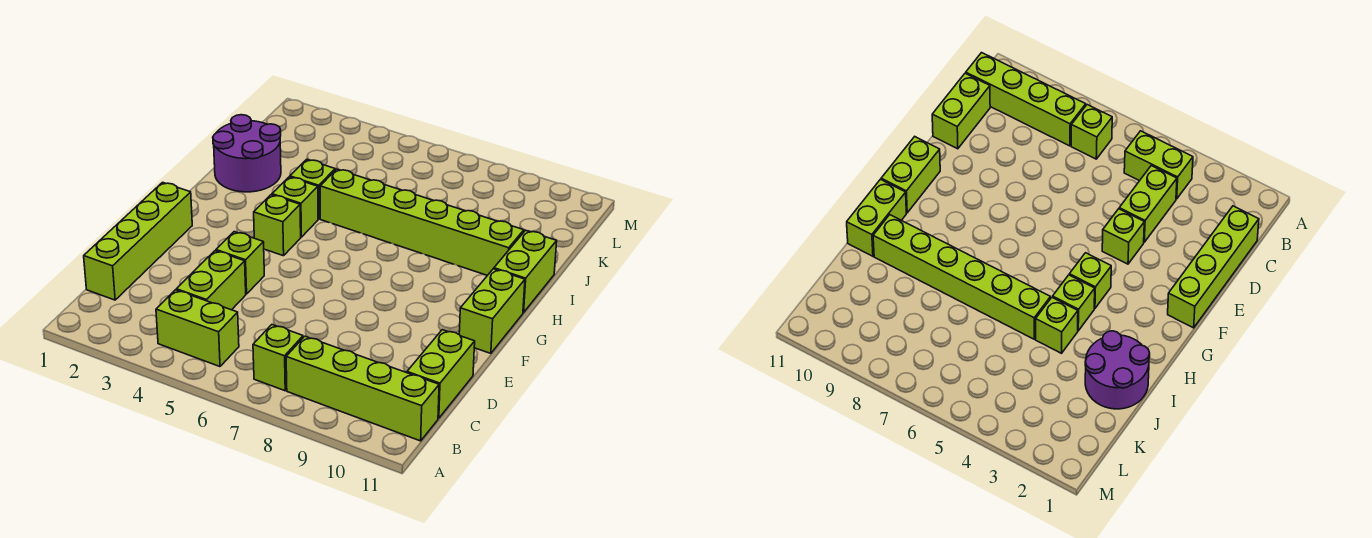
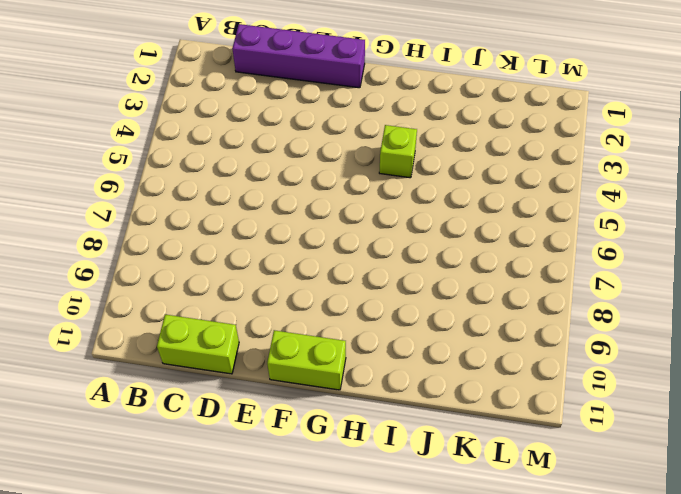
purple 1x4 brick [232,24,365,88] -> lime 1x4 brick [84,182,192,300]
none -> lime 1x2 brick [156,290,239,367]
none -> lime 1x1 brick [253,325,303,391]
none -> lime 1x4 brick [286,336,439,441]

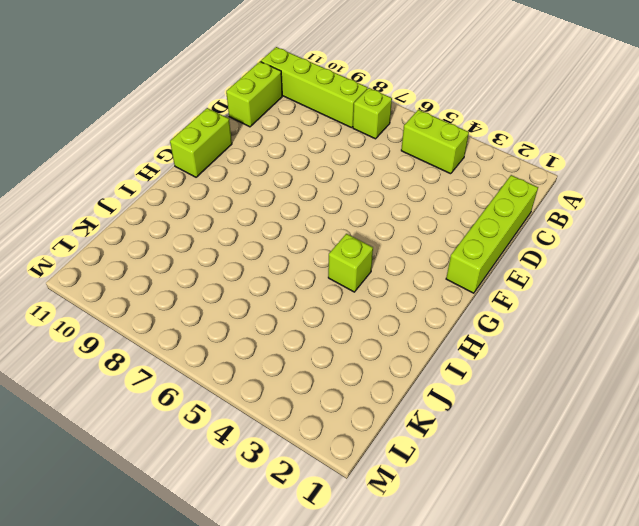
none -> lime 1x2 brick [176,251,246,310]
none -> lime 1x1 brick [216,232,264,294]
none -> lime 1x1 brick [254,195,301,256]

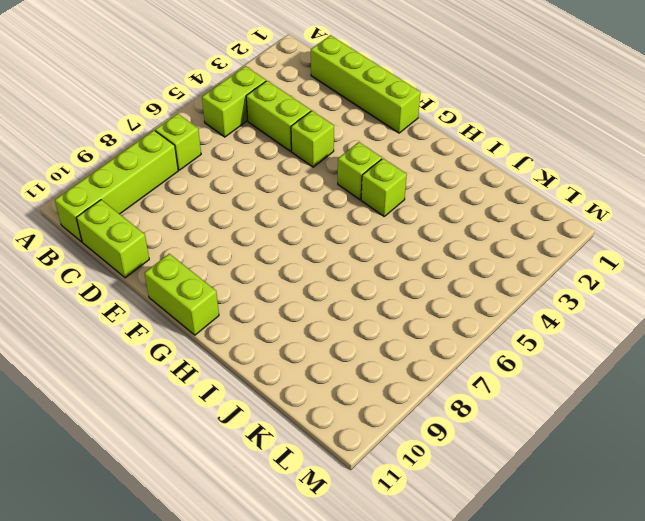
none -> lime 1x2 brick [494,230,557,313]
none -> purple 2x2 round brick [213,115,281,192]
none -> lime 1x1 brick [290,159,335,219]

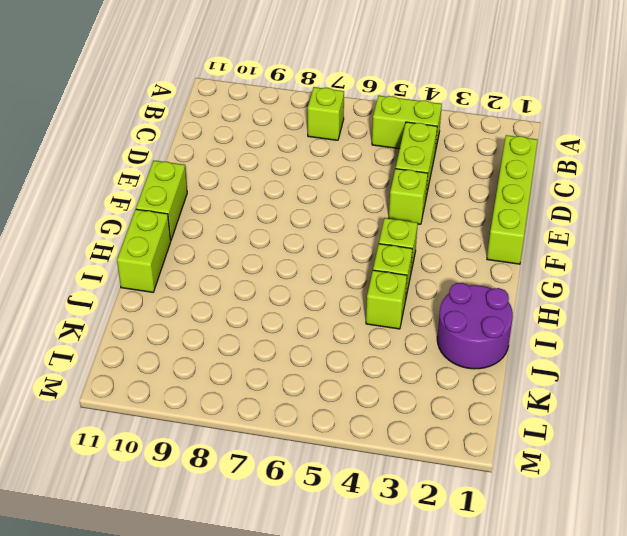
none -> lime 1x4 brick [286,336,439,441]
none -> lime 1x2 brick [407,330,475,418]
none -> lime 1x6 brick [320,169,524,275]

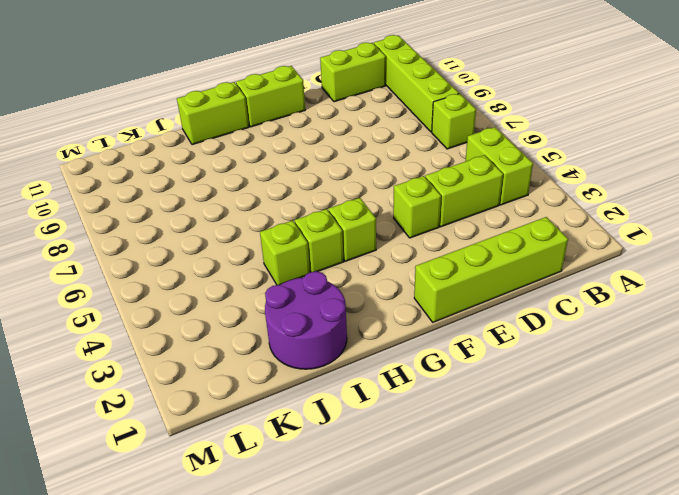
none -> lime 1x6 brick [320,169,524,275]

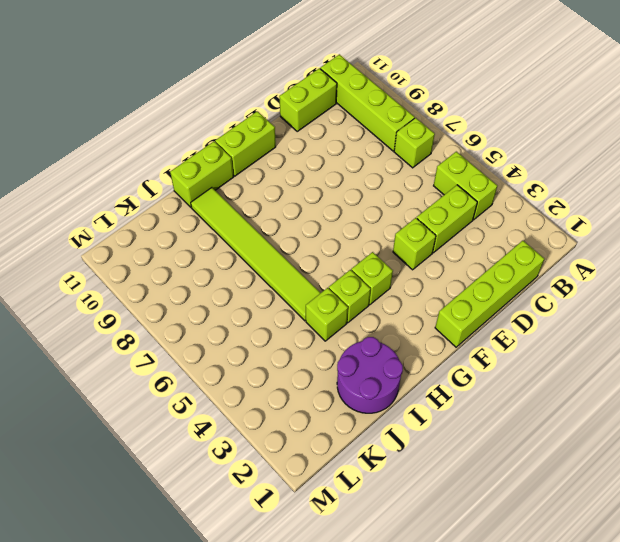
lime 1x6 tile [191,188,320,321] -> lime 1x6 brick [320,169,524,275]

